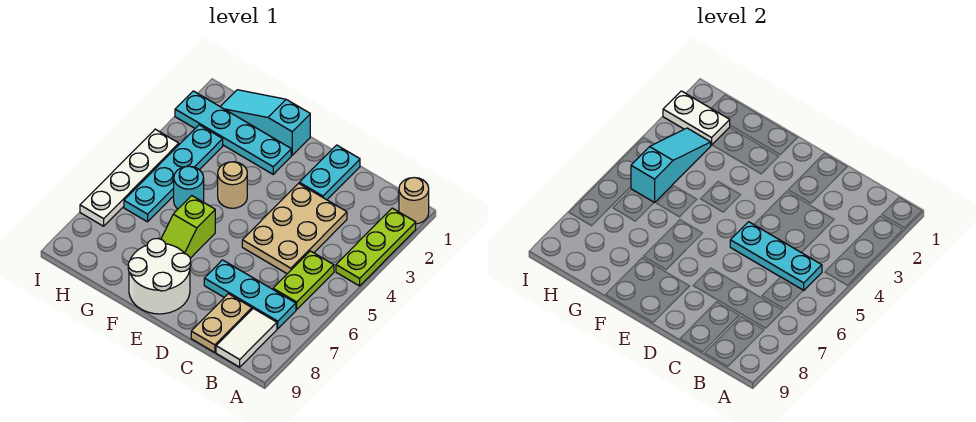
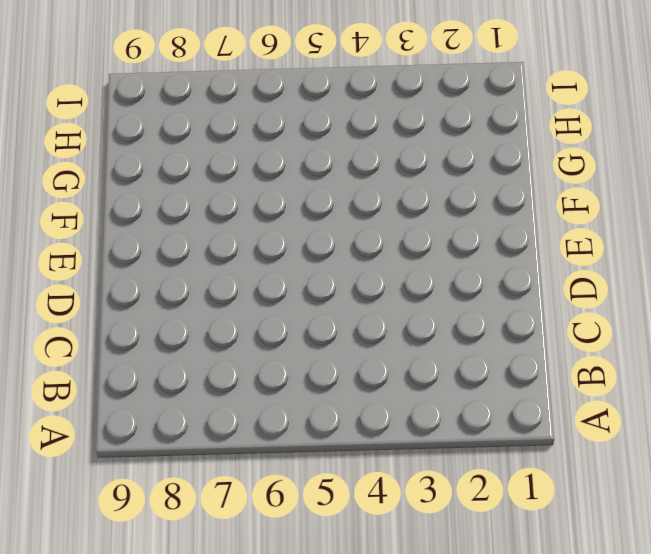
none -> tan 1x1 round brick [399,178,429,224]
none -> lime 1x3 plate [336,208,416,286]
none -> lime 1x2 plate [273,251,334,310]

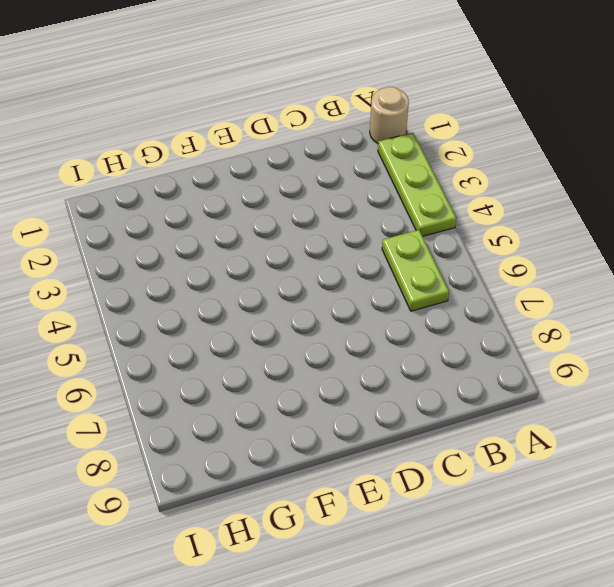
none -> cyan 1x3 plate [204,260,296,329]
none -> white 1x2 tile [216,308,277,367]
none -> tan 2x3 plate [242,183,347,274]

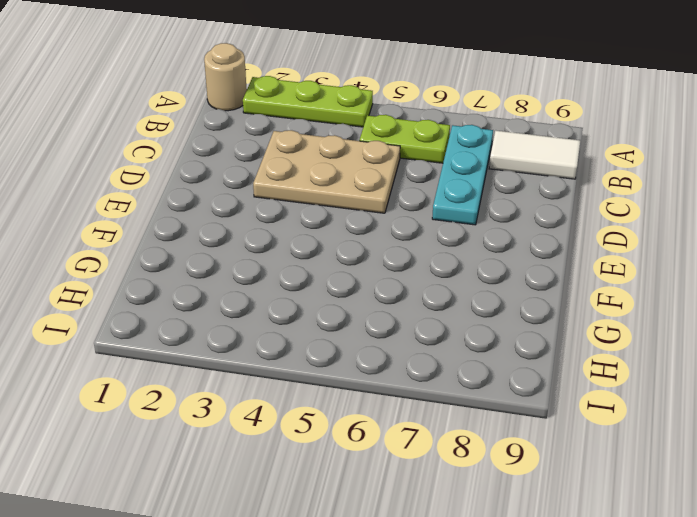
none -> tan 1x2 plate [191,294,252,352]
none -> cyan 1x2 plate [299,145,360,200]
none -> white 2x2 round brick [128,238,191,314]

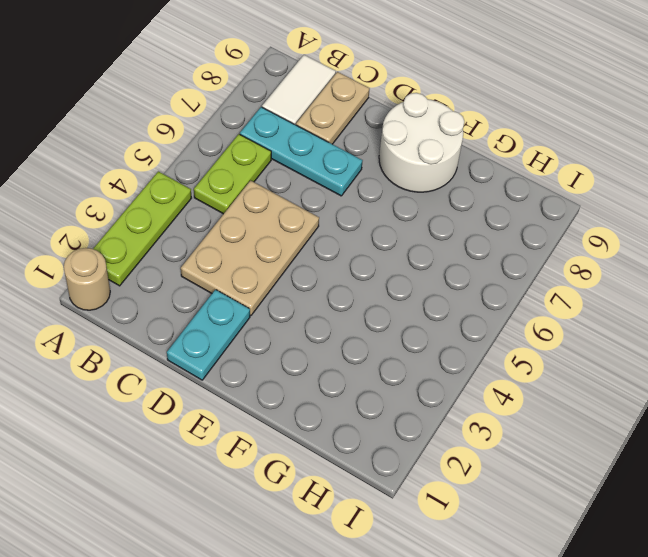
none -> cyan 1x3 slope [220,90,310,155]
none -> cyan 1x4 plate [175,91,291,174]
none -> tan 1x1 round brick [218,162,247,208]

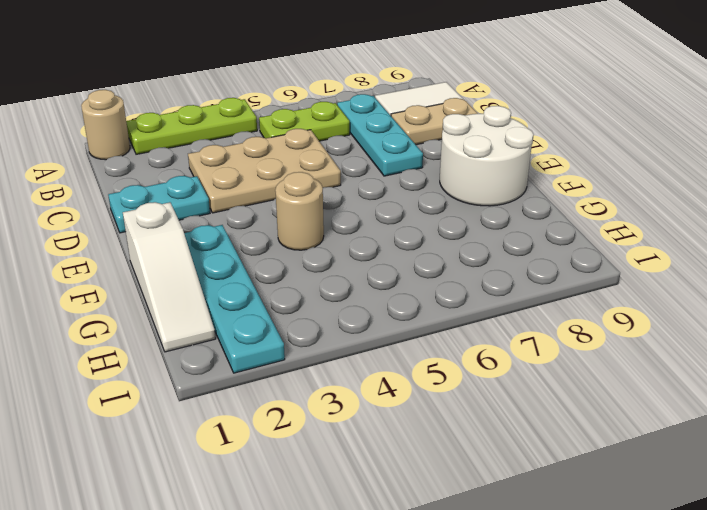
white 1x3 slope [123,202,216,352] -> cyan 1x3 slope [220,90,310,155]
none -> lime 1x2 slope [161,196,215,258]
none -> cyan 1x1 round brick [174,166,204,209]
none -> cyan 1x4 plate [124,125,223,222]

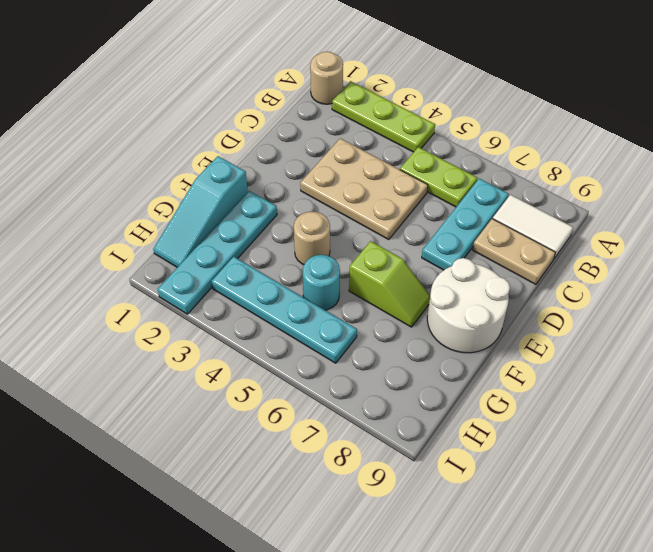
none -> cyan 1x2 plate [299,145,360,200]
none -> white 1x4 plate [80,129,179,226]
none -> cyan 1x3 plate [730,222,822,291]

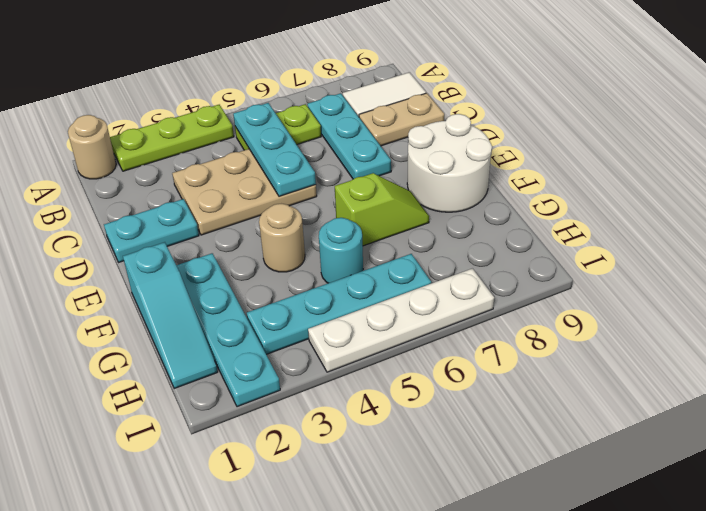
none -> white 1x2 plate [663,91,730,145]
none -> cyan 1x3 slope [631,128,711,203]

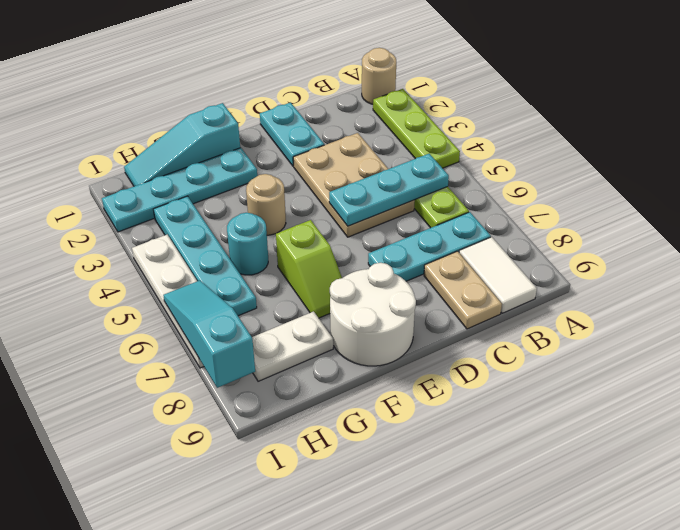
white 1x2 plate [252,311,333,381] -> white 1x2 plate moved to [663,91,730,145]
cyan 1x3 slope [163,280,255,388] -> cyan 1x3 slope moved to [631,128,711,203]

